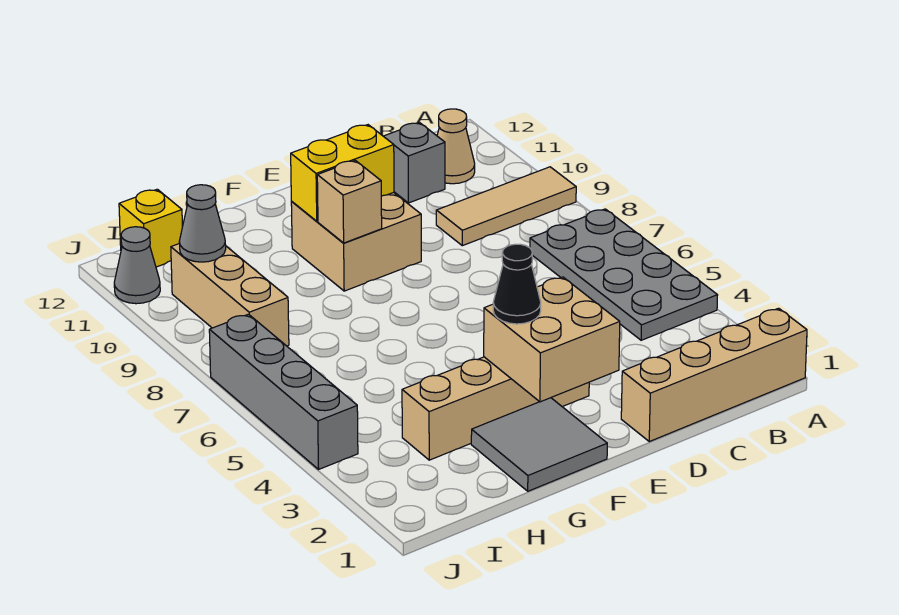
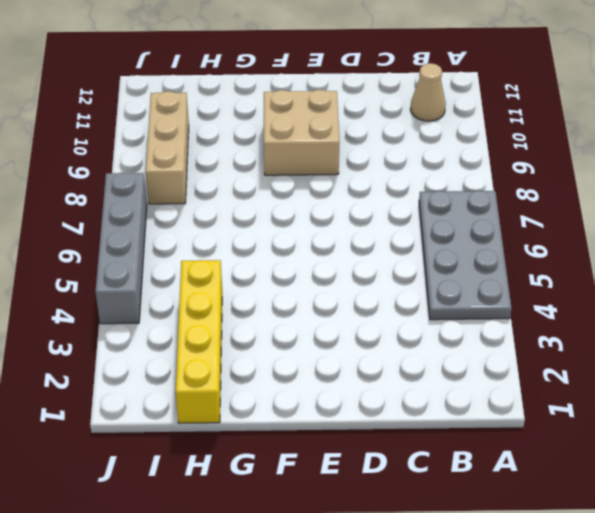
yellow 1x4 brick [176,260,222,423] -> tan 1x4 brick [402,357,589,460]
none -> tan 1x4 brick [621,308,807,442]
none -> tan 1x3 tile [436,167,576,246]
none -> grey 1x1 brick [384,123,445,203]

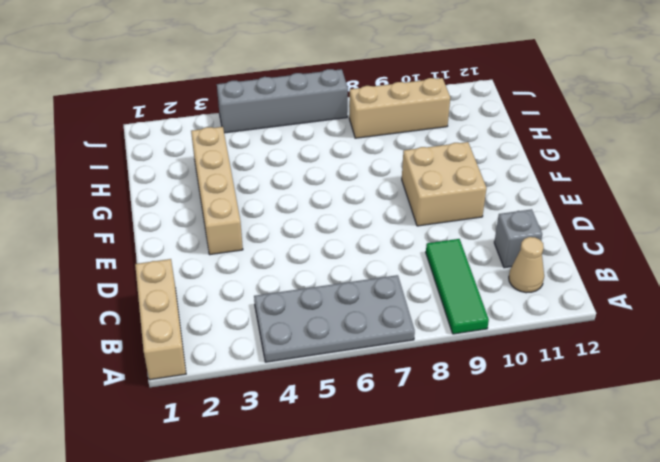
tan 1x3 brick [135,259,186,380] -> tan 1x4 brick [621,308,807,442]
green 1x3 tile [426,239,489,334] -> tan 1x3 tile [436,167,576,246]
none -> grey 2x2 tile [471,398,607,491]
none -> yellow 1x1 brick [119,189,182,267]
none -> grey 1x1 cone [114,227,160,304]

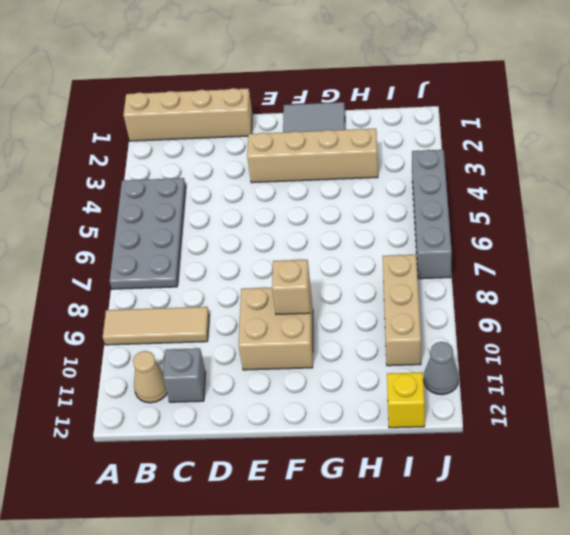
none -> tan 2x2 brick [484,277,620,402]
none -> yellow 1x2 brick [291,125,394,221]
none -> grey 1x1 cone [179,185,226,262]

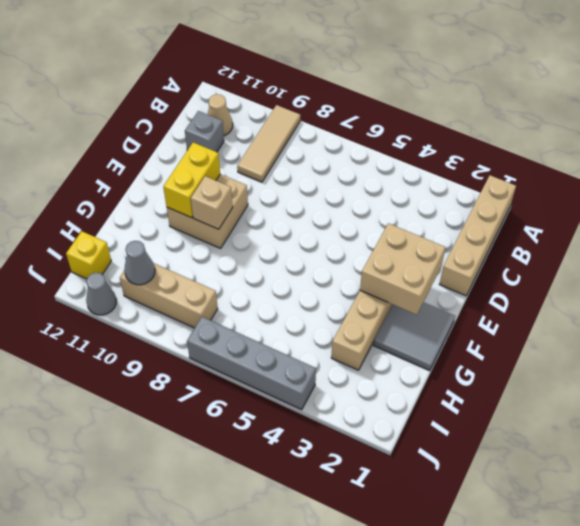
none -> grey 2x4 plate [530,209,718,340]
none -> black 1x1 cone [493,244,541,324]

